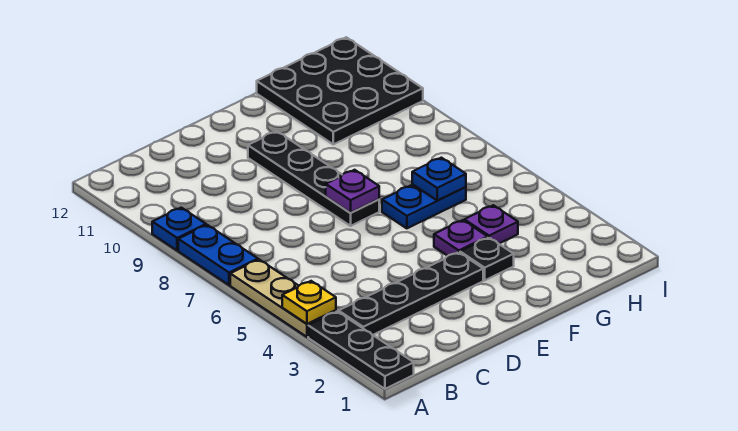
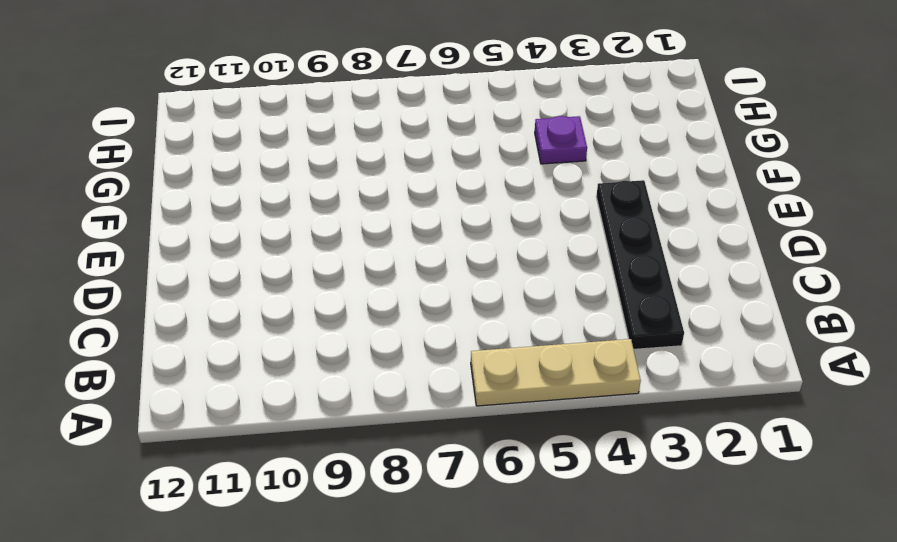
none -> black 1x3 plate [308,311,414,389]
none -> blue 1x2 plate [178,225,258,285]
none -> blue 1x1 plate [152,208,206,251]

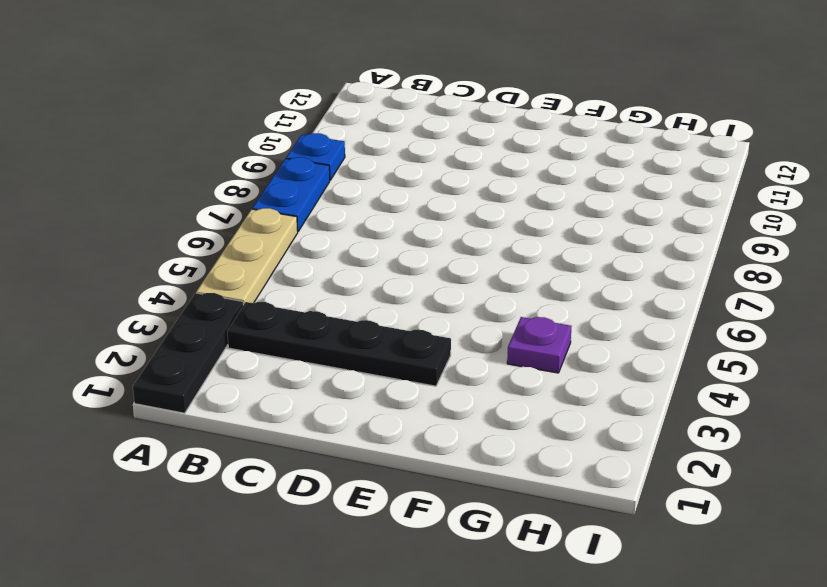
none -> black 1x4 plate [248,131,379,226]
none -> black 1x1 plate [460,237,514,280]
none -> purple 1x1 plate [434,220,488,256]

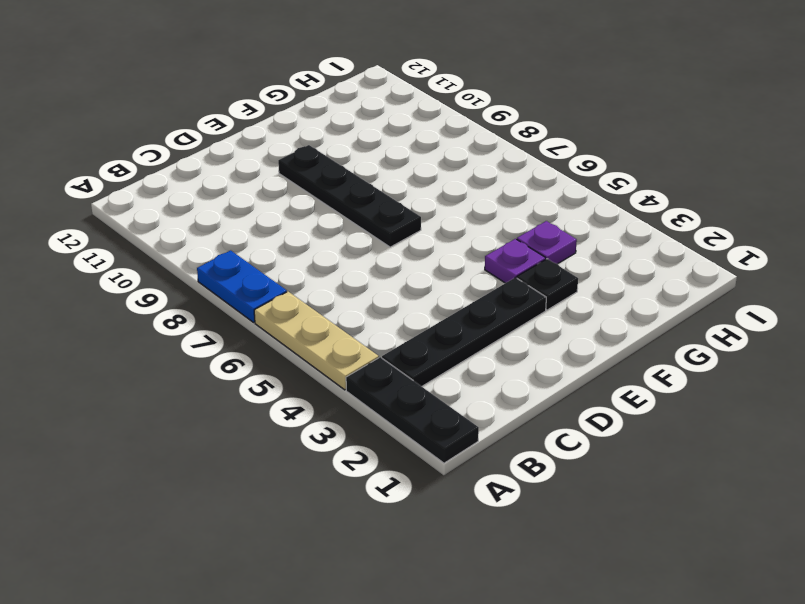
none -> blue 1x1 plate [152,208,206,251]
none -> blue 1x2 plate [382,184,466,228]
none -> black 3x3 plate [257,37,423,144]

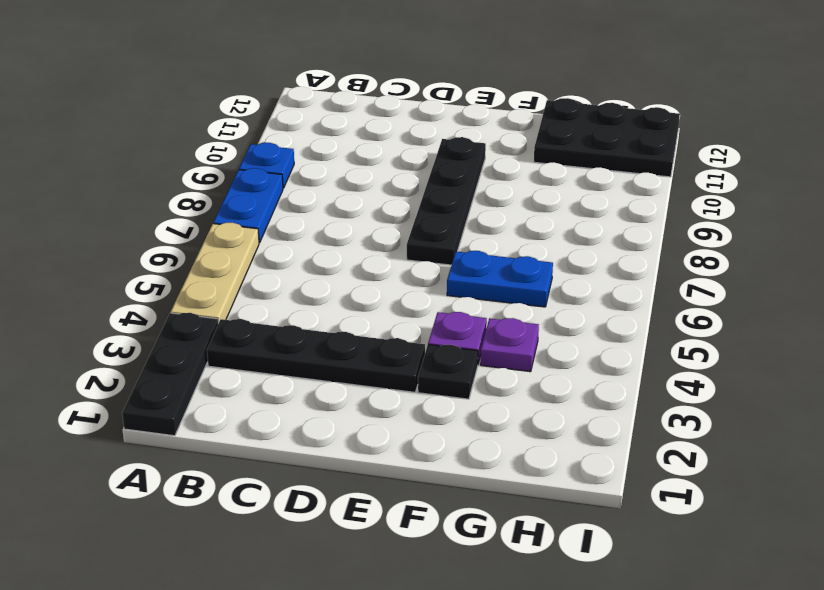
black 2x3 plate [534,98,680,177] -> black 3x3 plate [257,37,423,144]
none -> yellow 1x1 plate [282,281,336,324]
none -> purple 1x1 plate [326,170,379,213]
none -> blue 1x1 plate [412,158,466,201]

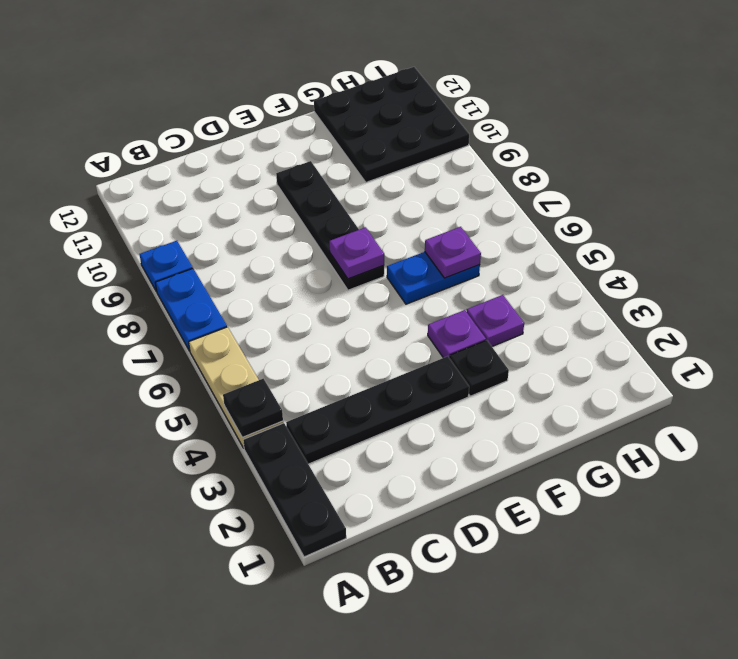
black 1x1 plate [223,379,283,437] -> yellow 1x1 plate [282,281,336,324]
purple 1x1 plate [425,227,481,278] -> blue 1x1 plate [412,158,466,201]

